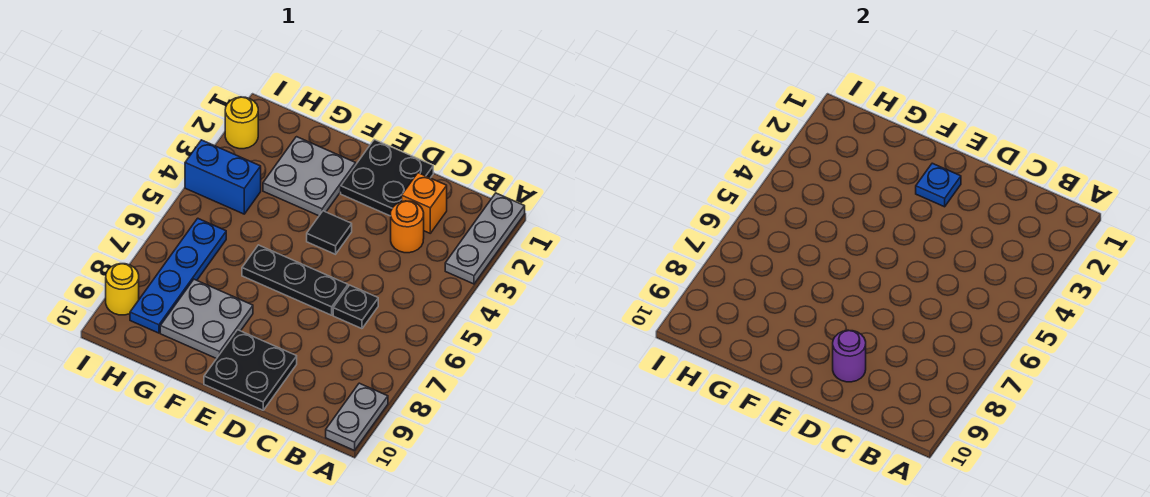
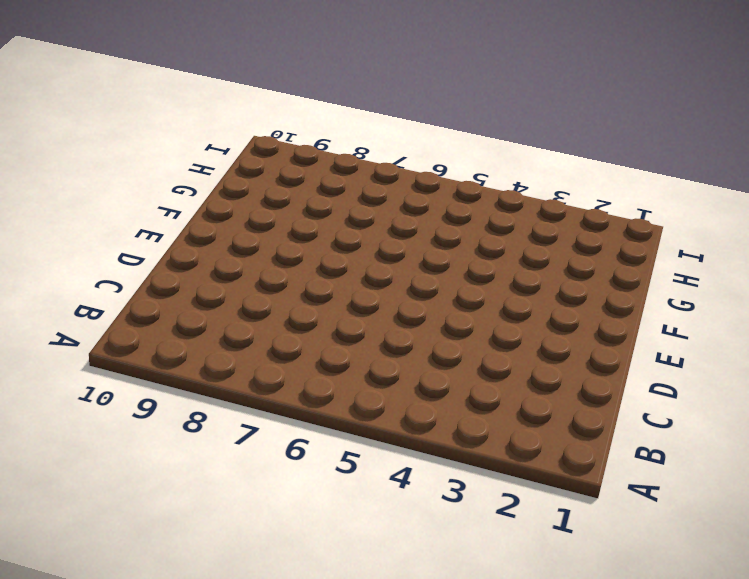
none -> grey 1x3 plate [445,193,525,284]
none -> grey 1x2 plate [326,383,388,451]
none -> orange 1x1 brick [402,173,447,233]

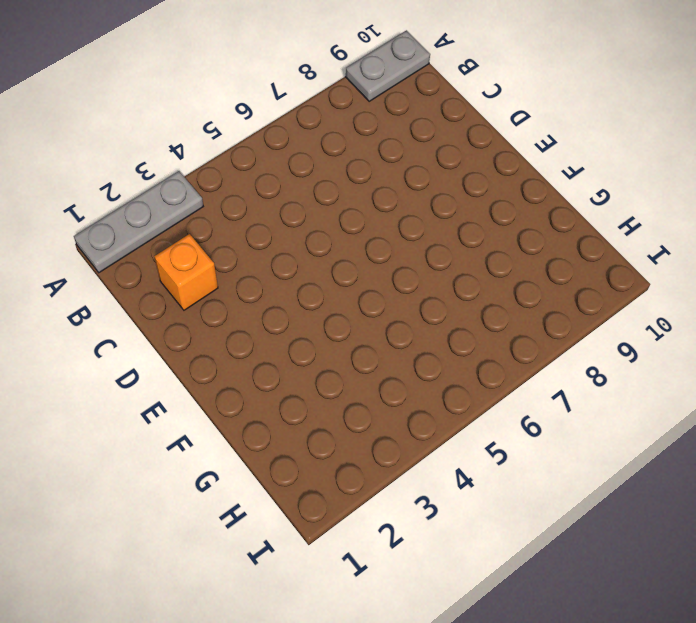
none -> orange 1x1 round brick [391,201,424,253]
none -> black 1x1 plate [333,285,378,329]
none -> black 2x2 plate [341,140,433,216]

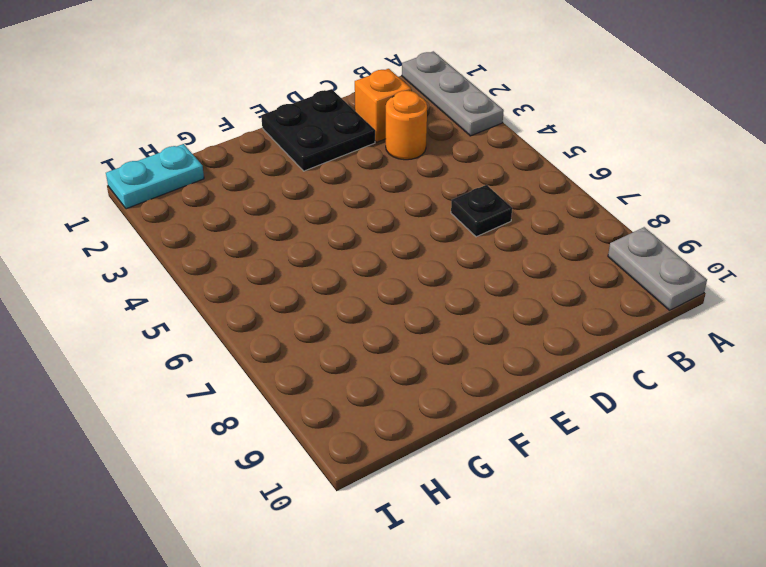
cyan 1x2 plate [106,144,204,209] -> none
none -> black 1x3 plate [242,245,348,315]
none -> black 2x2 plate [204,330,297,410]
none -> black 1x1 tile [307,211,352,254]

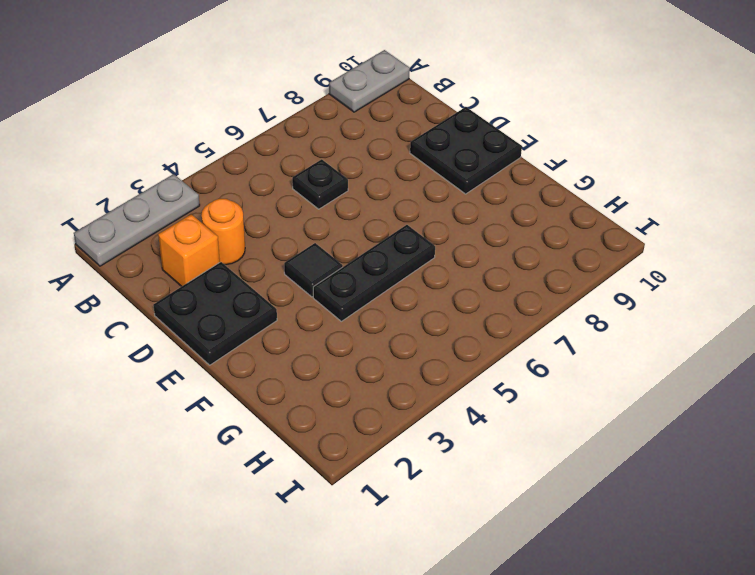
black 1x3 plate [313,225,435,321] -> black 1x3 plate turned to [242,245,348,315]
none -> grey 2x2 plate [263,137,356,216]
none -> grey 2x2 plate [160,279,253,359]
none -> blue 1x2 brick [185,140,261,214]

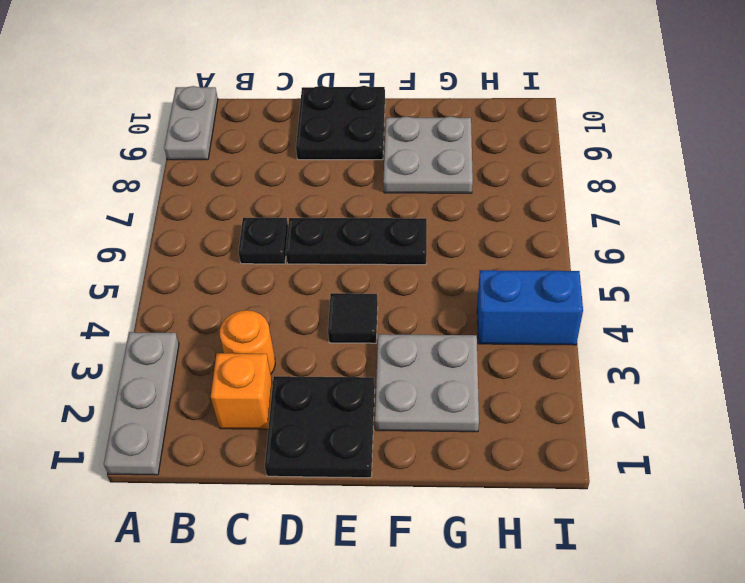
none -> blue 1x4 plate [130,218,226,333]
none -> yellow 1x1 round brick [225,97,258,149]
none -> yellow 1x1 round brick [106,264,139,315]

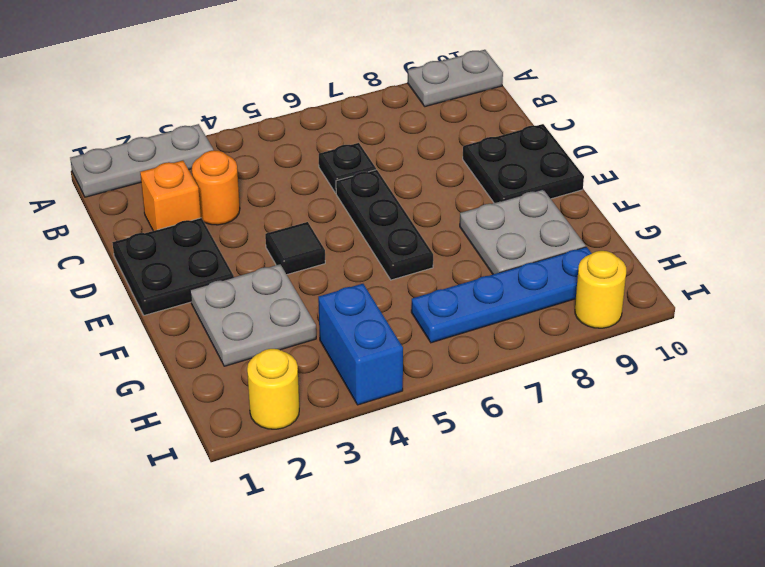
none -> purple 1x1 round brick [833,330,866,382]
none -> blue 1x1 plate [916,163,961,207]

